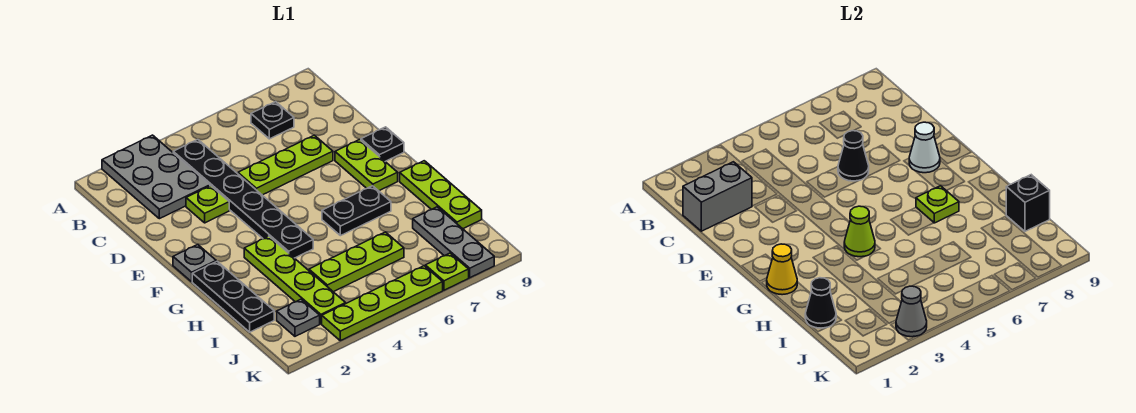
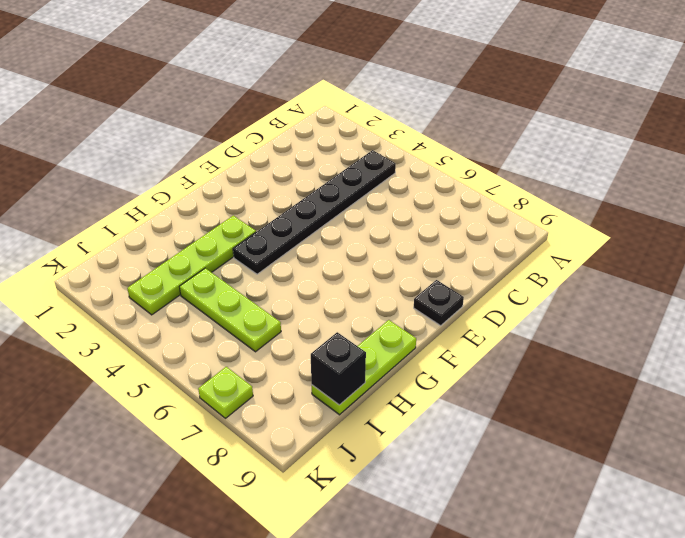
none -> grey 2x3 plate [102,135,210,219]
none -> black 1x1 plate [251,102,294,139]
none -> lime 1x1 plate [186,186,229,223]

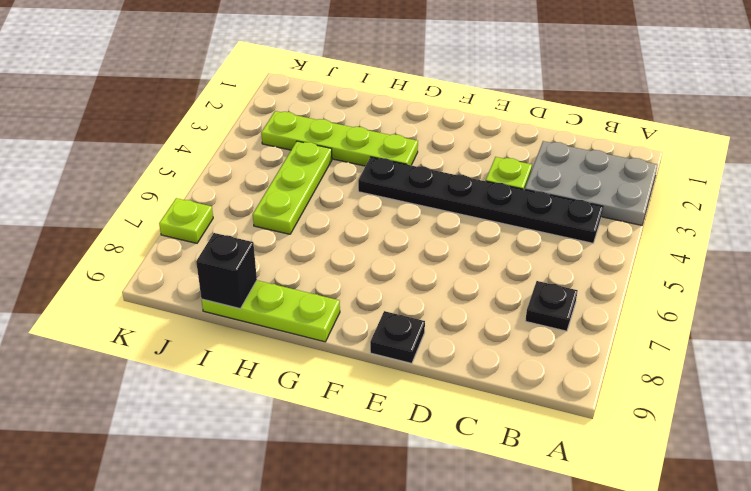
none -> lime 1x3 plate [238,135,333,195]
none -> lime 1x2 plate [335,140,398,191]
none -> grey 1x1 plate [173,244,216,282]

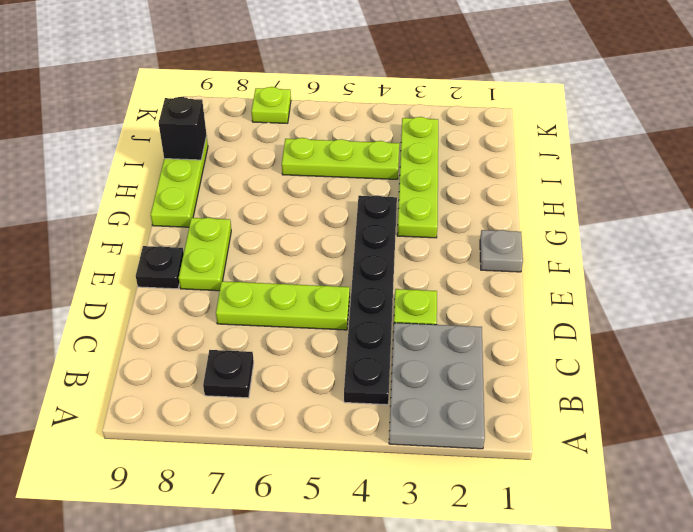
none -> black 1x3 plate [192,261,274,332]
none -> black 1x2 plate [322,186,391,236]
none -> grey 1x3 plate [413,207,494,278]

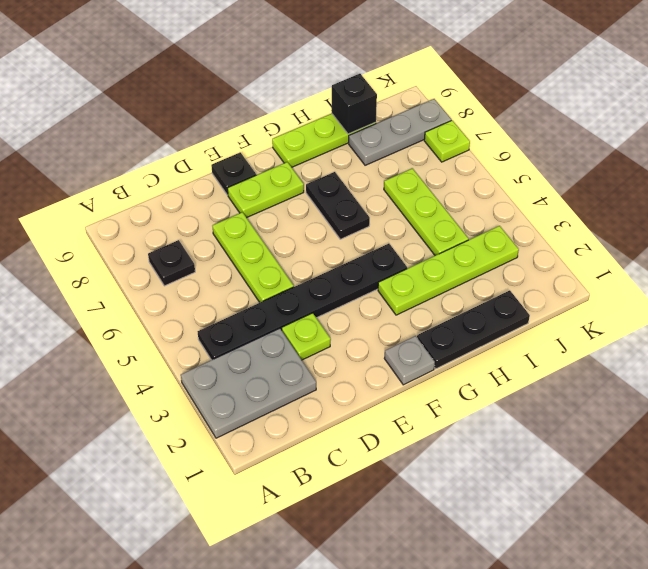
none -> grey 1x1 plate [277,299,320,336]
none -> lime 1x4 plate [322,266,443,341]
none -> grey 1x2 brick [683,162,752,231]

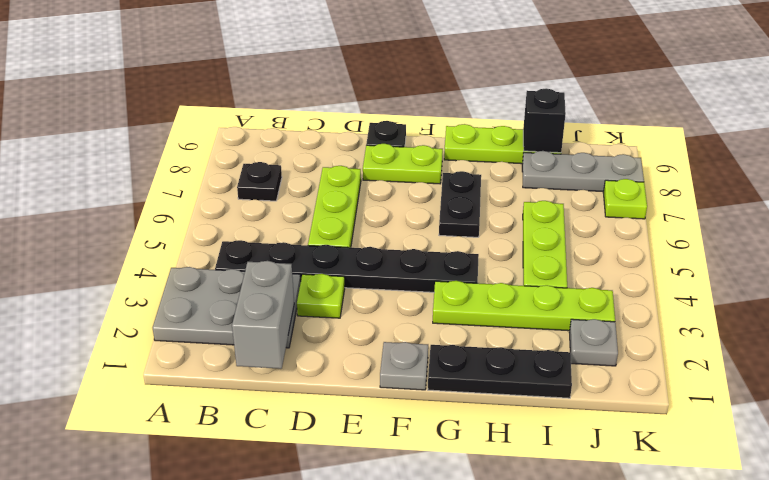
none -> lime 1x4 plate [322,266,443,341]
none -> black 1x1 cone [838,131,869,181]
none -> white 1x1 cone [909,122,940,173]

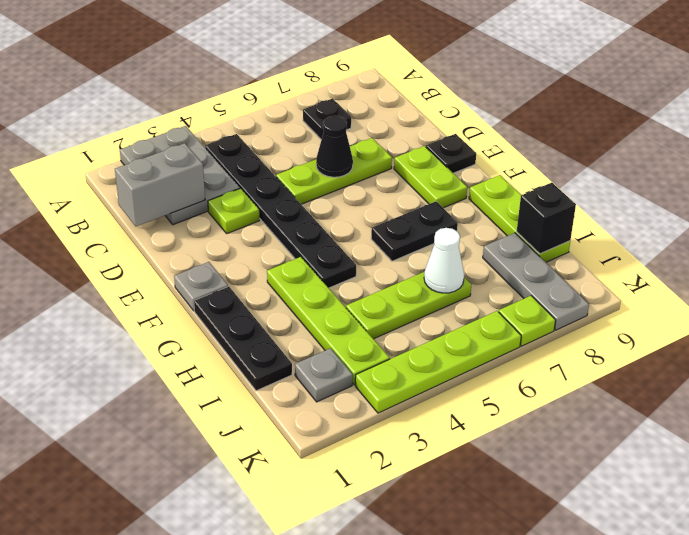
white 1x1 cone [424,228,464,293] -> white 1x1 cone moved to [909,122,940,173]
none -> yellow 1x1 cone [767,244,797,295]
none -> lime 1x1 cone [844,206,875,257]
none -> lime 1x1 plate [916,186,959,223]

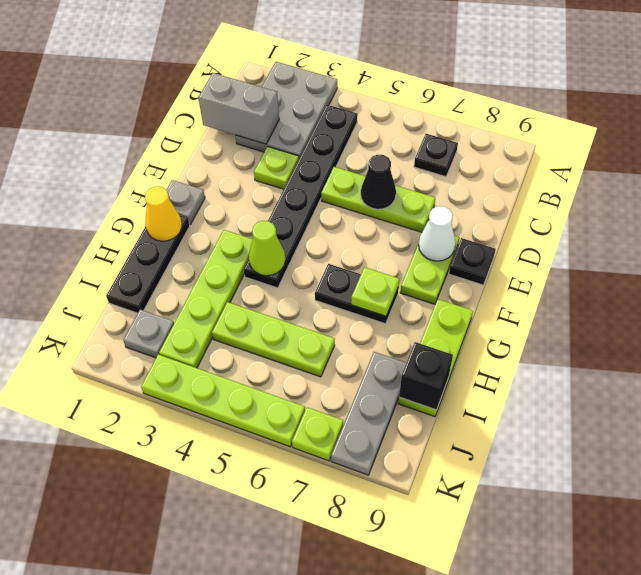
none -> black 1x1 cone [805,278,836,328]
none -> grey 1x1 cone [896,286,927,337]

